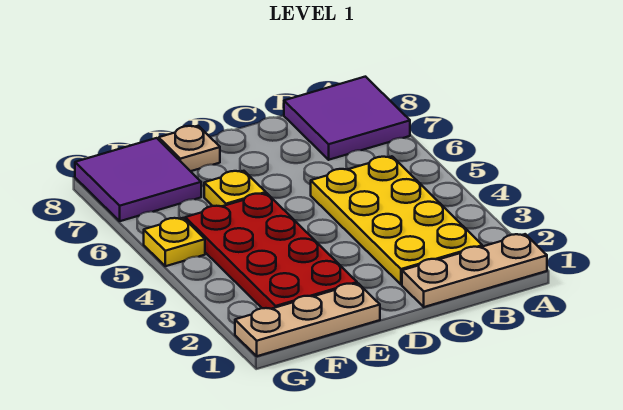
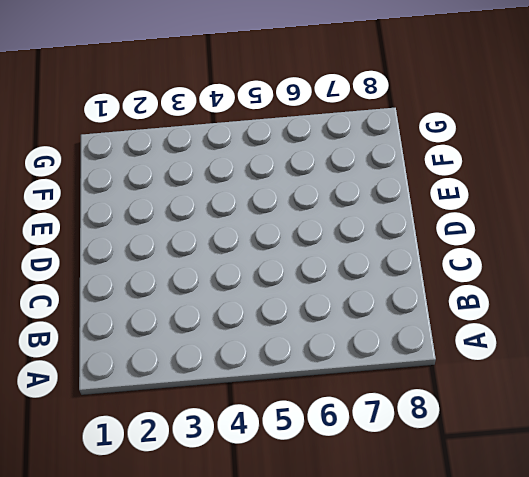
none -> tan 1x3 plate [402,234,547,307]
none -> purple 2x2 tile [284,77,410,160]

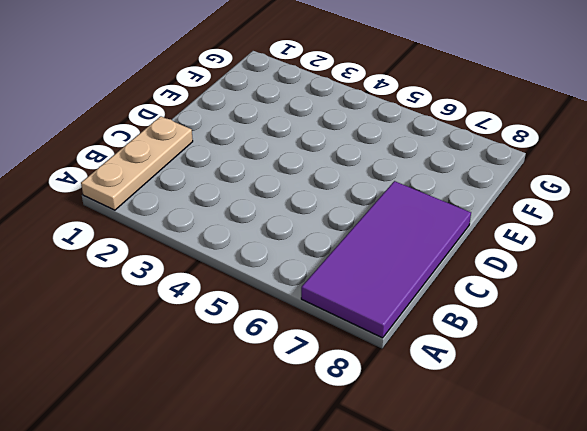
purple 2x4 tile [301,181,471,338] -> purple 2x2 tile [284,77,410,160]
none -> yellow 2x4 plate [311,156,482,285]
none -> tan 1x3 plate [235,283,380,356]

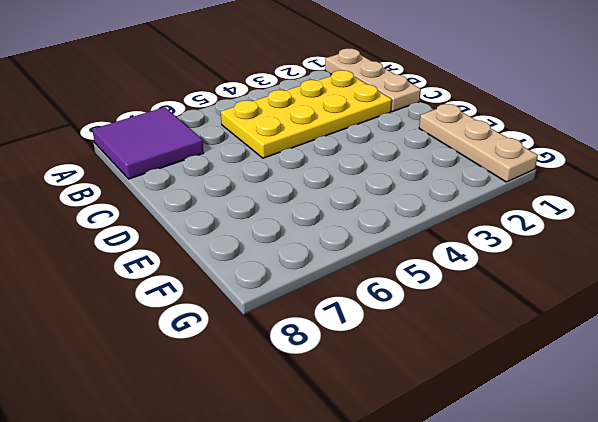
none -> red 2x4 plate [185,193,357,309]
none -> yellow 1x1 plate [204,171,266,206]

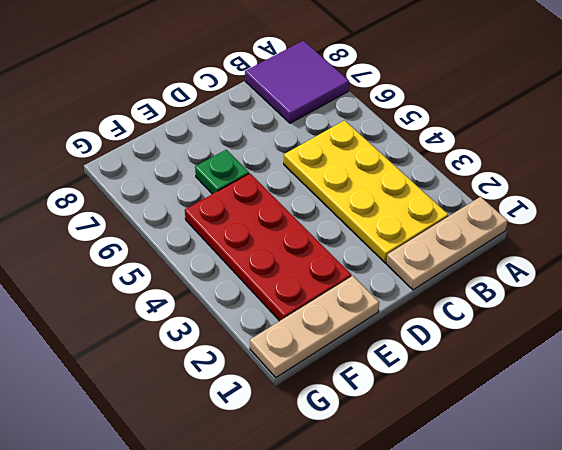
green 1x1 plate [195,150,249,194] -> yellow 1x1 plate [204,171,266,206]
none -> tan 1x1 plate [159,126,220,171]
none -> purple 2x2 tile [75,138,201,221]

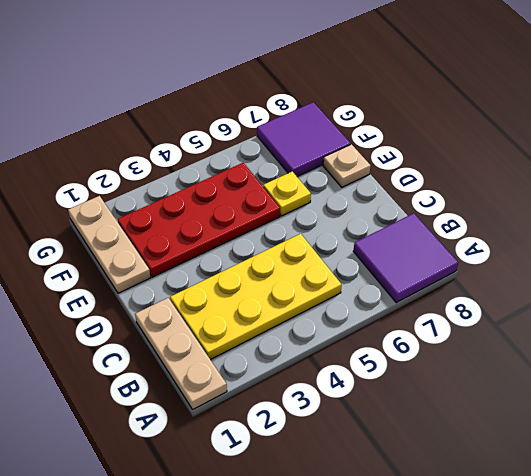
none -> yellow 1x1 plate [144,218,205,266]

